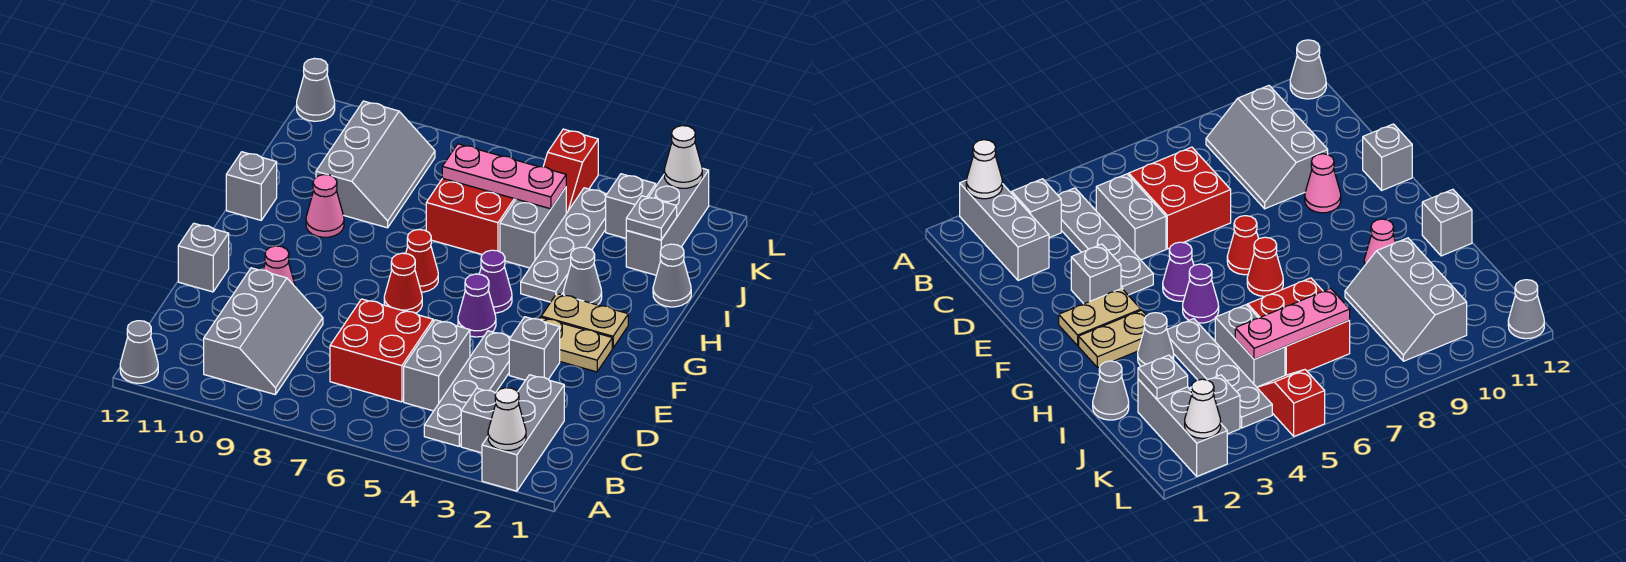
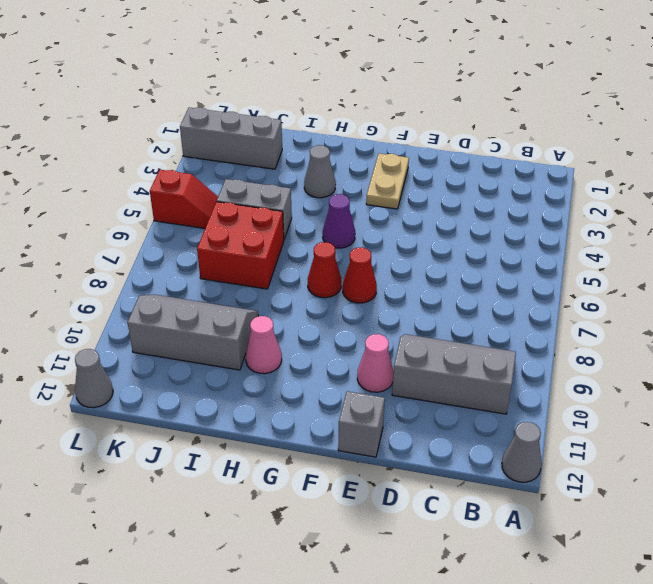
none -> grey 1x3 brick [482,375,564,491]
none -> grey 1x1 brick [461,388,496,453]
none -> grey 1x4 plate [424,331,511,446]
none -> grey 1x2 brick [404,320,470,411]

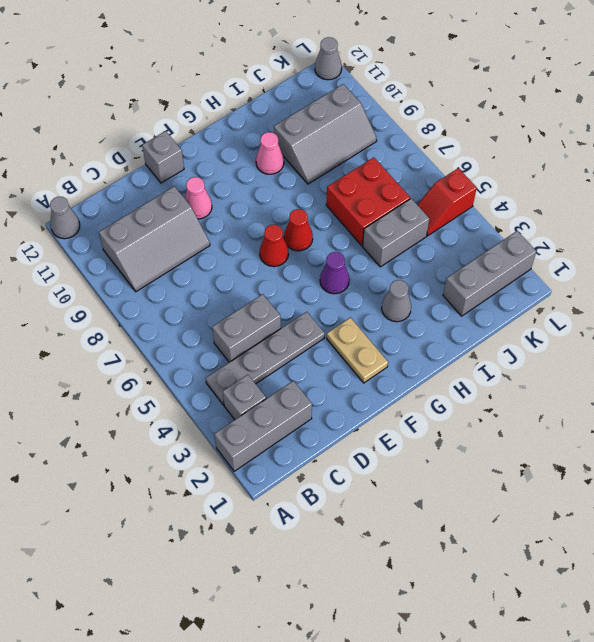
none -> red 2x2 brick [330,299,433,402]
none -> grey 1x1 brick [509,317,560,380]
none -> purple 1x1 cone [458,274,496,337]
none -> tan 1x2 plate [541,294,628,348]

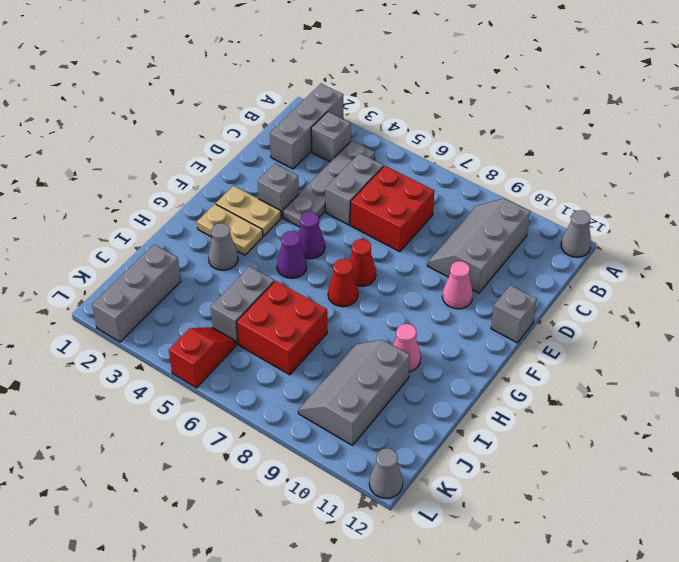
none -> grey 1x4 plate [521,188,607,302]
none -> grey 1x1 brick [226,152,277,220]
none -> grey 1x1 cone [653,244,691,307]
none -> grey 1x1 brick [606,174,656,238]

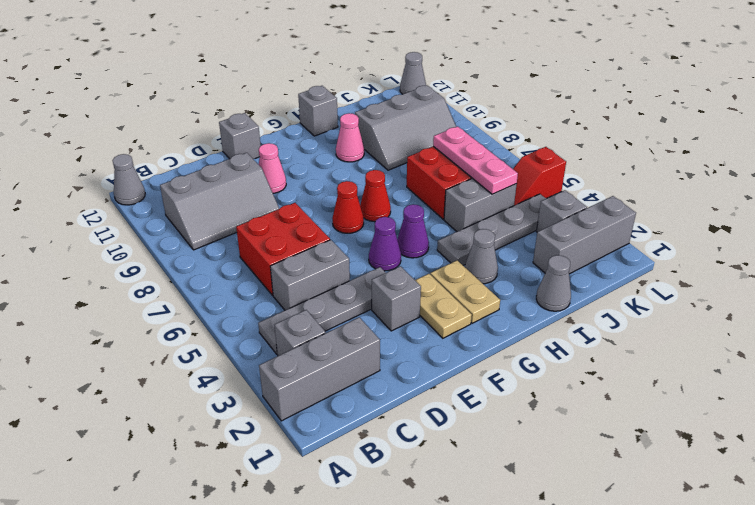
none -> white 1x1 cone [488,388,526,451]
none -> grey 1x1 plate [626,196,677,240]
none -> white 1x1 cone [664,126,702,188]

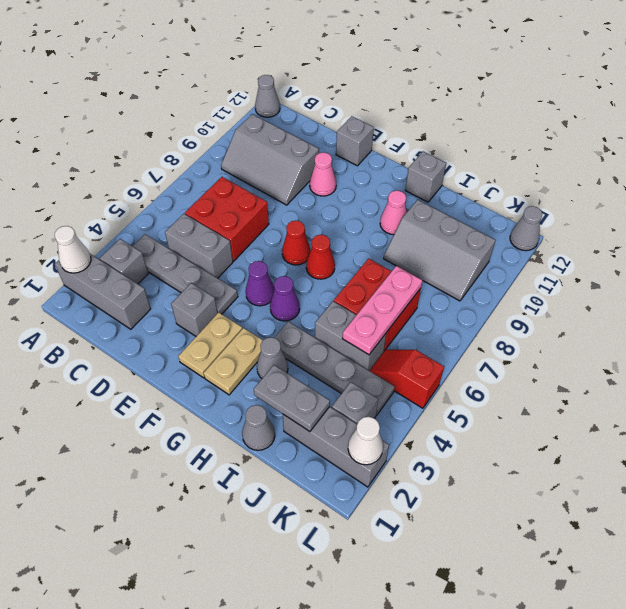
grey 1x2 plate [254,365,330,432] -> grey 1x1 plate [626,196,677,240]

